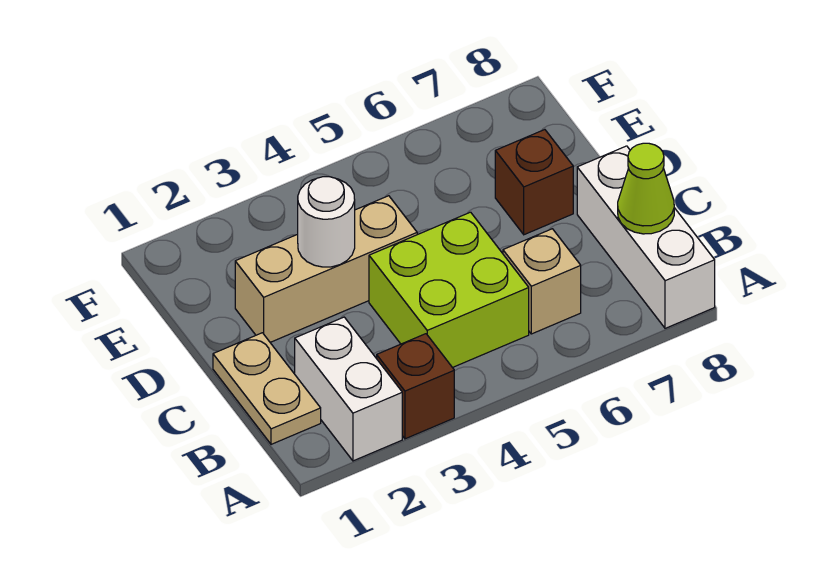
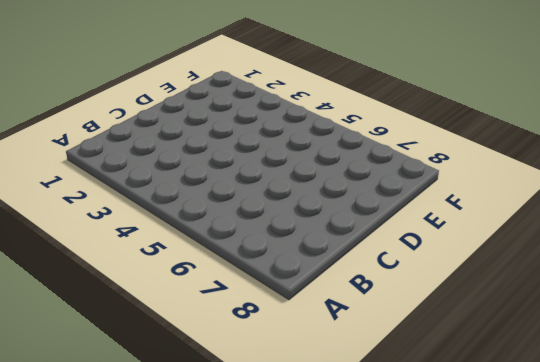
none -> white 1x2 brick [295,317,402,461]
none -> brown 1x1 brick [377,334,454,439]

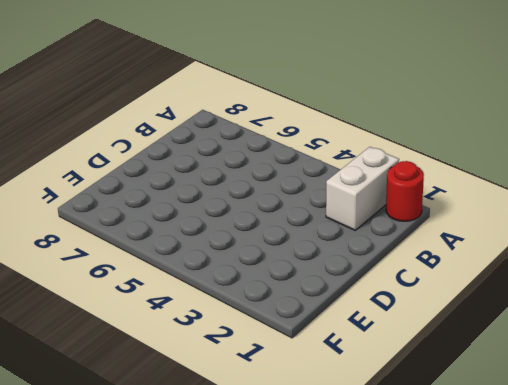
red 1x1 round brick [386,161,424,221] -> none
none -> brown 1x1 brick [377,334,454,439]
none -> white 1x3 brick [577,146,715,328]

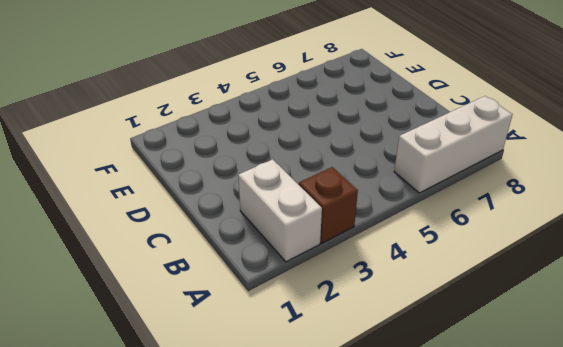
white 1x3 brick [394,96,512,193] -> white 1x3 brick turned to [577,146,715,328]
none -> tan 1x2 plate [213,333,321,444]
none -> lime 2x2 brick [369,212,529,368]

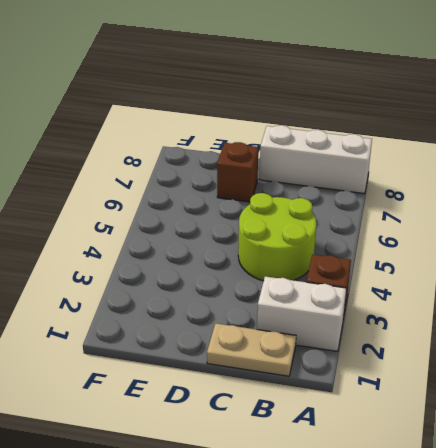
lime 2x2 round brick [238,193,316,281] -> lime 2x2 brick [369,212,529,368]
none -> tan 1x1 brick [503,229,581,334]
none -> tan 1x3 brick [235,196,417,342]

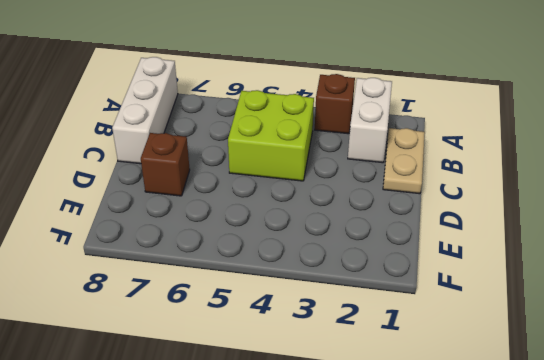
none -> tan 1x1 brick [503,229,581,334]
none -> tan 1x3 brick [235,196,417,342]

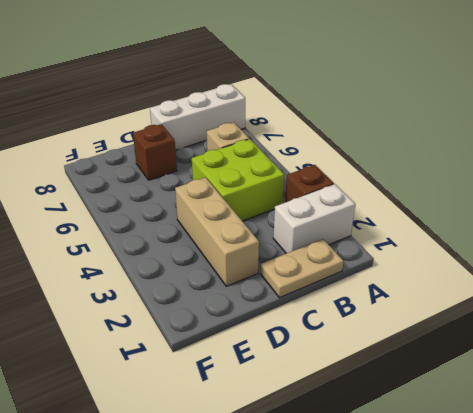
none -> lime 1x1 cone [618,143,674,234]
none -> white 1x1 round brick [298,177,355,267]

